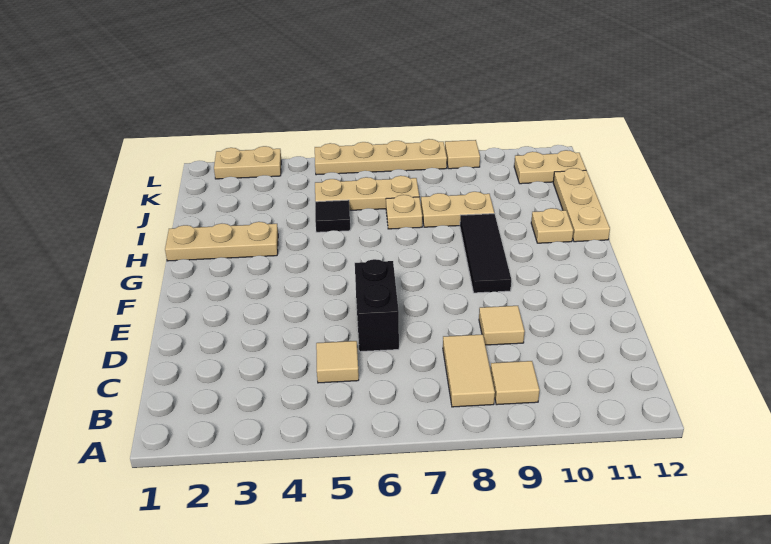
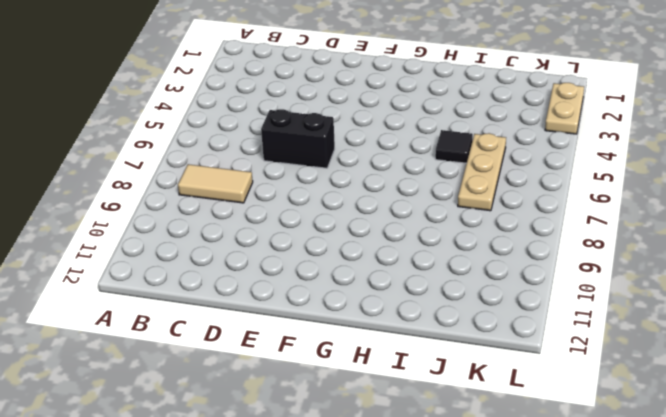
none -> tan 1x1 tile [491,361,540,405]
none -> tan 1x1 tile [316,341,359,383]
none -> tan 1x1 tile [479,306,525,345]

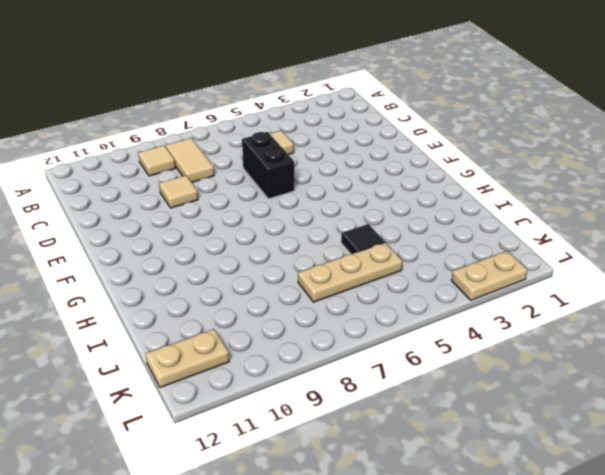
none -> black 1x3 tile [460,214,511,293]
none -> tan 1x3 plate [165,222,278,261]
none -> tan 1x1 plate [531,208,573,243]

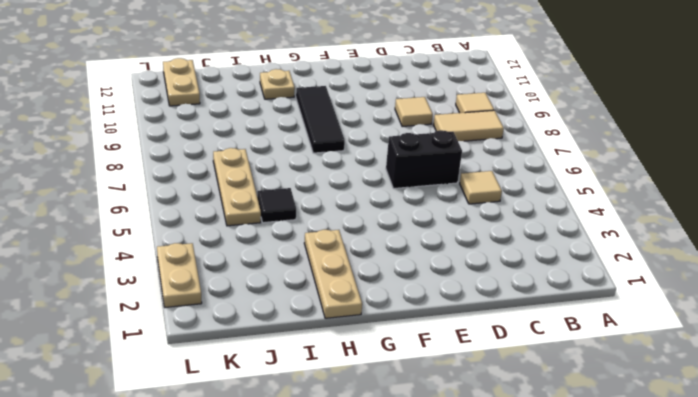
black 1x3 tile [296,86,345,153] -> black 1x3 tile turned to [460,214,511,293]
none -> tan 1x3 plate [553,168,610,242]
none -> tan 1x1 plate [386,195,422,229]
none -> tan 1x2 plate [421,192,494,227]

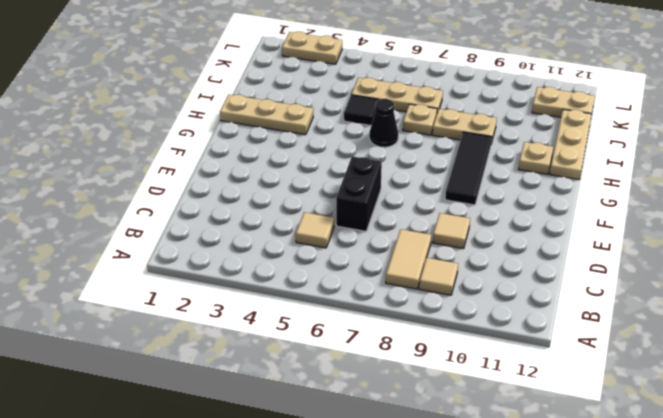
black 1x1 cone [369,99,398,147] -> none
none -> tan 1x4 plate [315,139,447,175]
none -> tan 1x1 tile [445,140,480,169]

